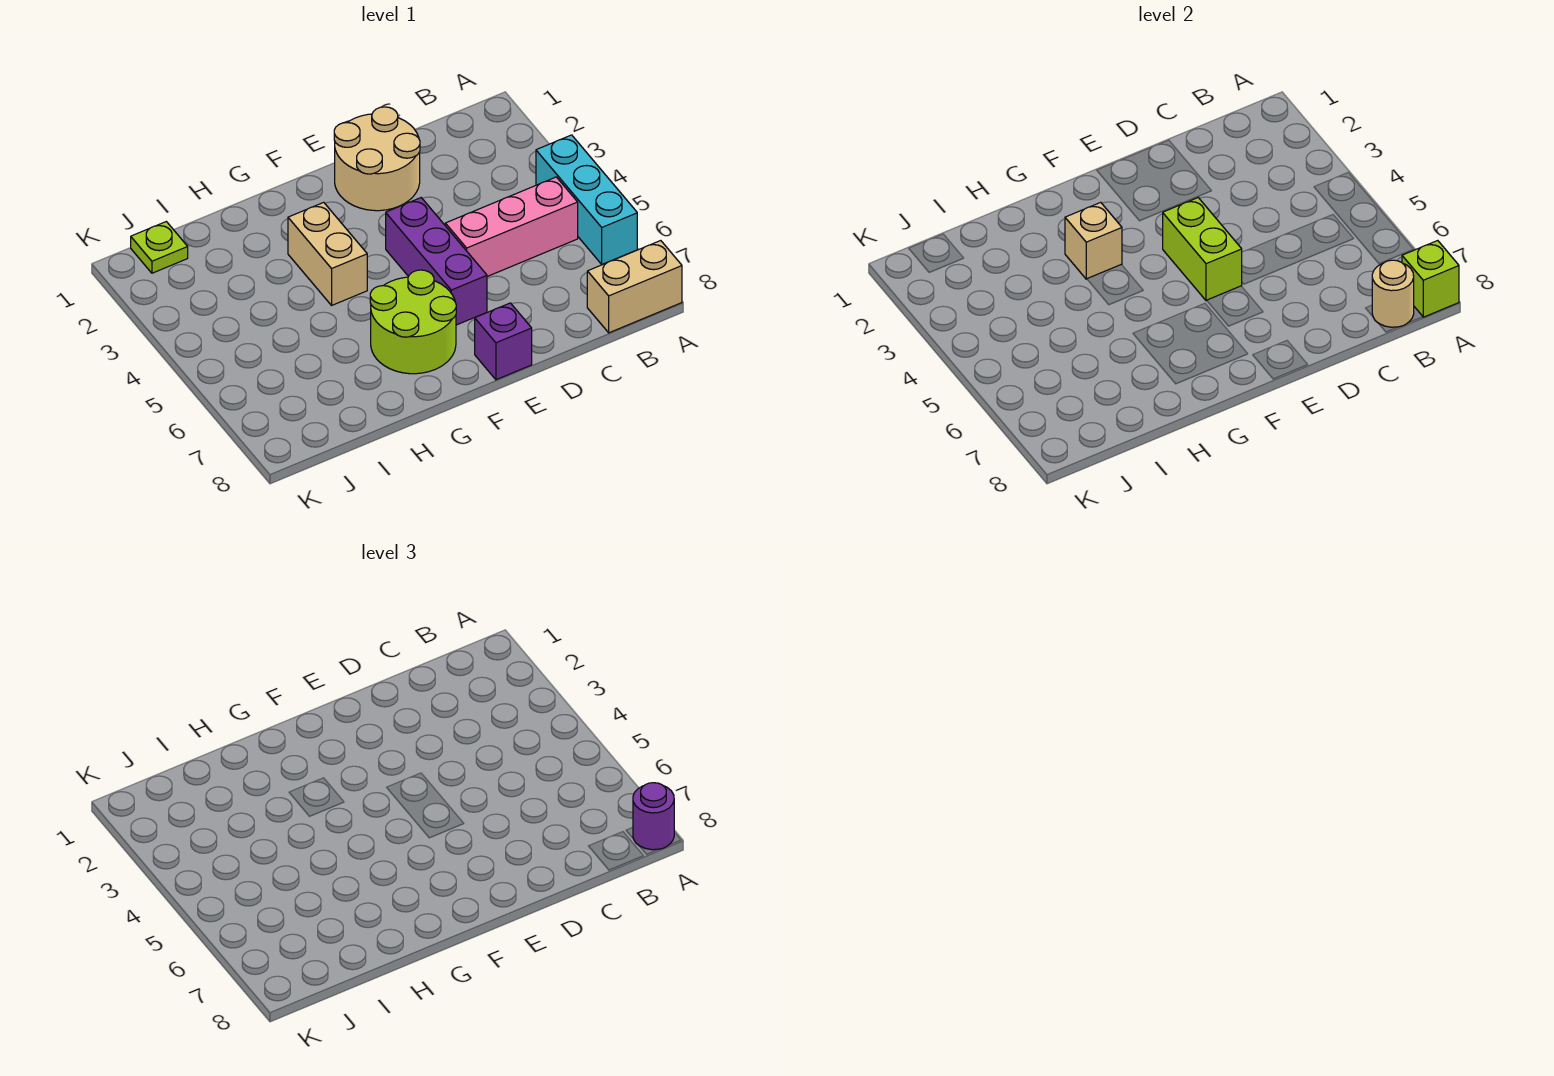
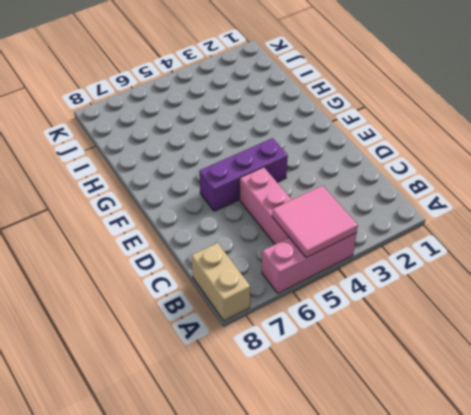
pink 1x3 brick [262,233,357,293] -> cyan 1x3 brick [536,135,637,264]
pink 2x2 tile [272,186,358,258] -> none
none -> tan 2x2 round brick [334,107,420,211]
none -> purple 1x1 brick [475,303,532,380]
none -> lime 2x2 round brick [370,270,456,374]

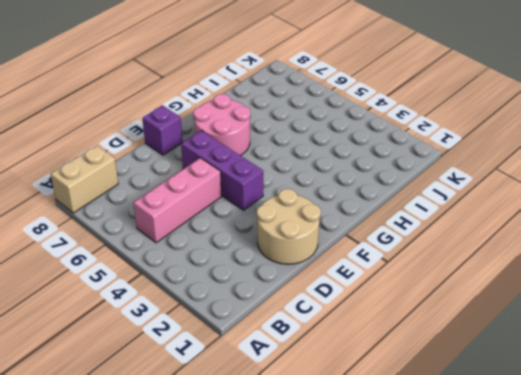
pink 2x2 round brick [193,94,250,156] -> lime 2x2 round brick [370,270,456,374]
none -> cyan 1x3 brick [536,135,637,264]
none -> tan 1x2 brick [288,202,367,305]
none -> lime 1x1 plate [131,222,188,273]

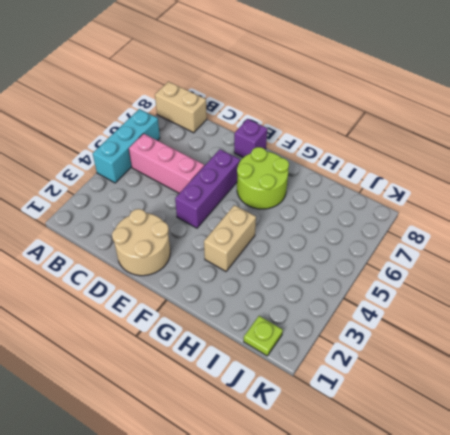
none -> lime 1x1 brick [1402,241,1459,317]
none -> tan 1x1 round brick [1372,260,1414,327]
none -> lime 1x2 brick [1163,198,1242,301]

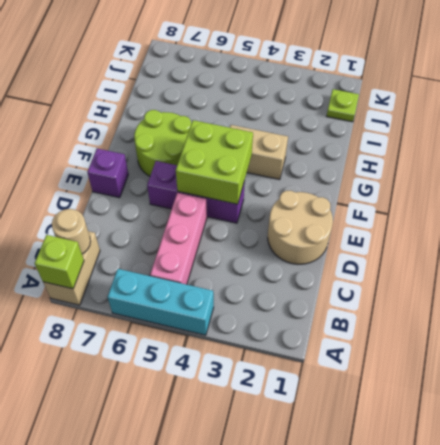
lime 2x2 brick [176,120,253,204] -> lime 1x2 brick [1163,198,1242,301]
none -> tan 1x1 brick [1065,202,1122,279]
none -> purple 1x1 round brick [633,783,674,850]

